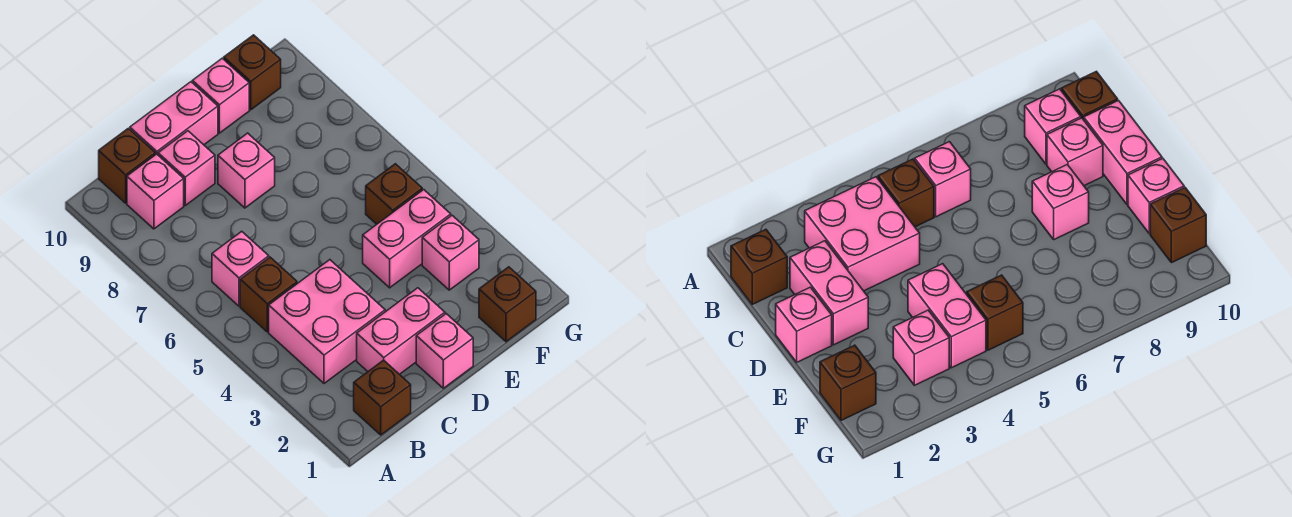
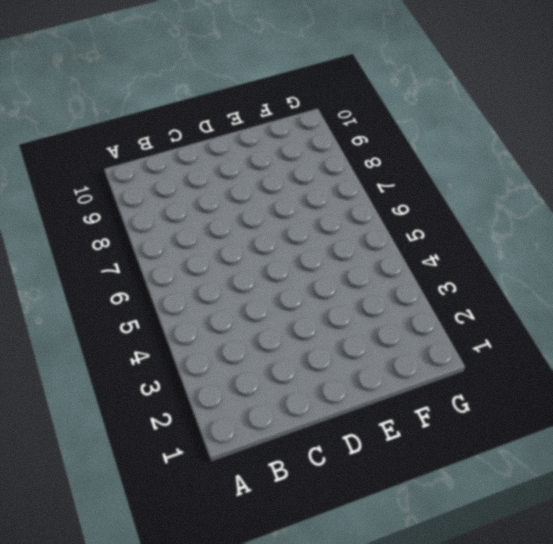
none -> brown 1x1 brick [354,360,411,435]
none -> pink 2x2 brick [269,260,385,383]
none -> brown 1x1 brick [240,257,297,332]

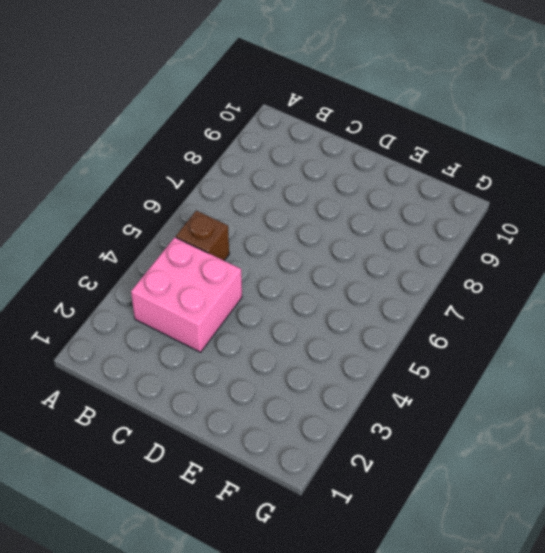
none -> brown 1x1 brick [354,360,411,435]
none -> pink 1x1 brick [212,231,269,306]
none -> pink 1x1 brick [127,154,184,229]

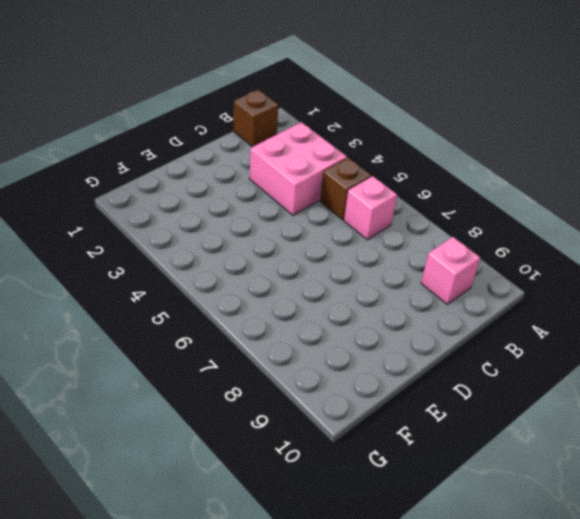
none -> brown 1x1 brick [99,128,155,203]
none -> pink 1x2 brick [357,288,445,374]
none -> pink 1x1 brick [158,131,215,205]

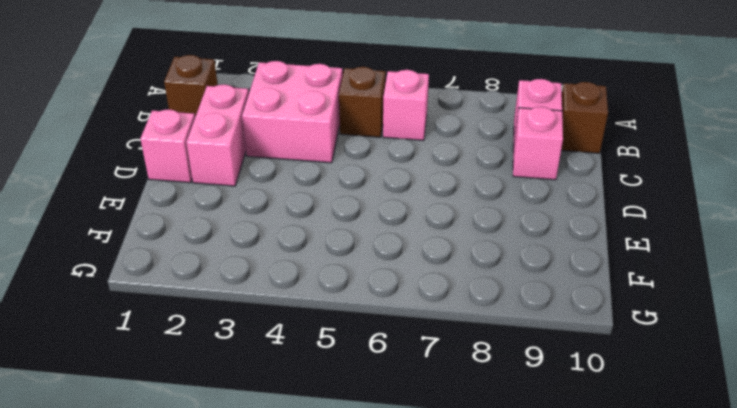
none -> pink 1x2 brick [130,82,218,155]
none -> pink 1x1 brick [218,133,275,208]
none -> pink 1x2 brick [363,190,451,288]

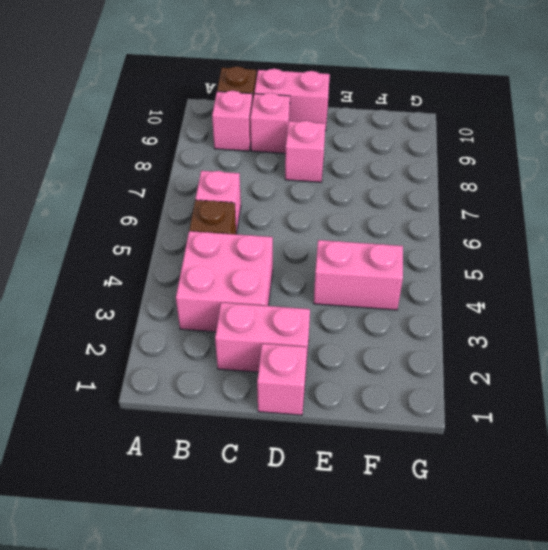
none -> brown 1x1 brick [354,360,411,435]
none -> pink 1x1 brick [192,58,249,133]
none -> brown 1x1 brick [479,267,536,342]

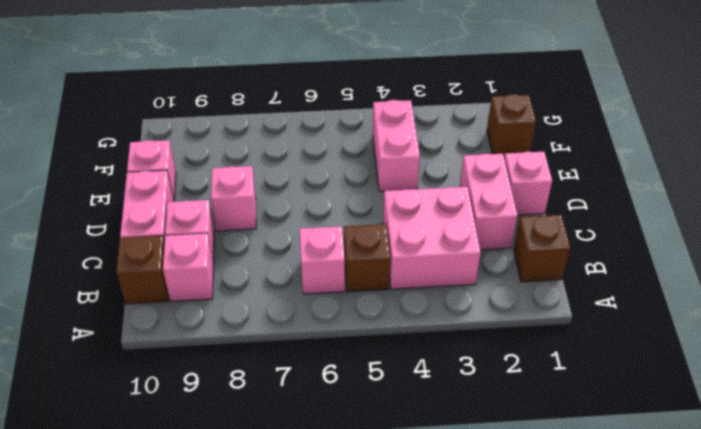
none -> pink 1x1 brick [422,216,479,290]
none -> brown 1x1 brick [366,164,422,224]
none -> brown 1x1 brick [224,35,281,110]

